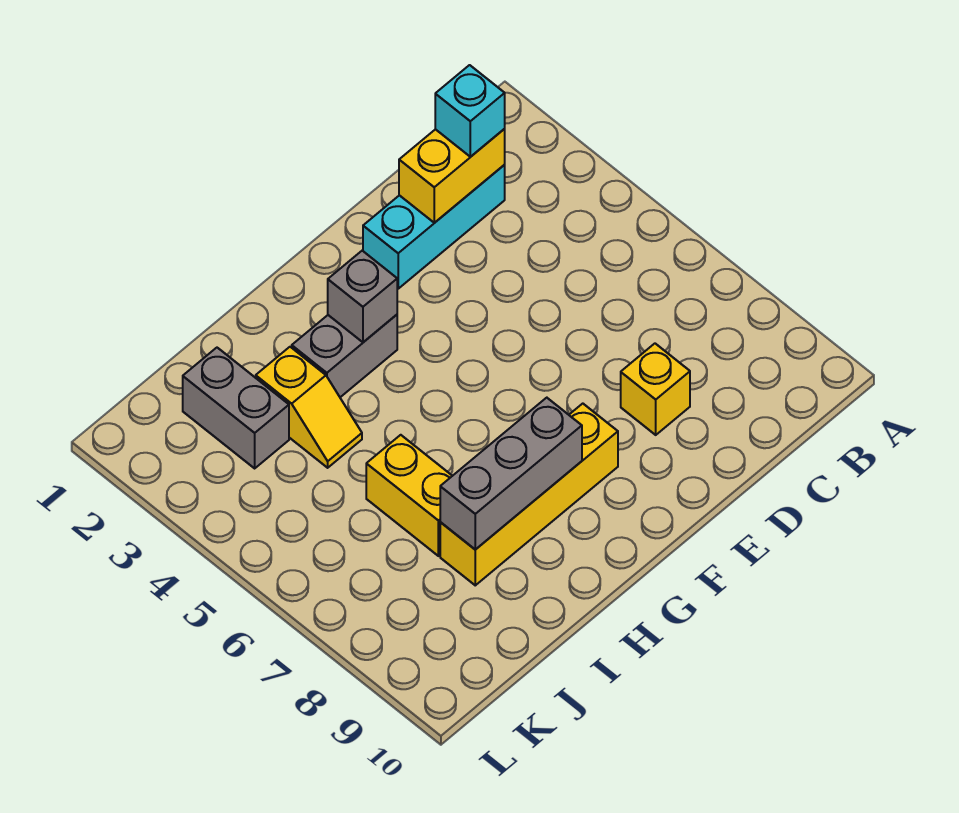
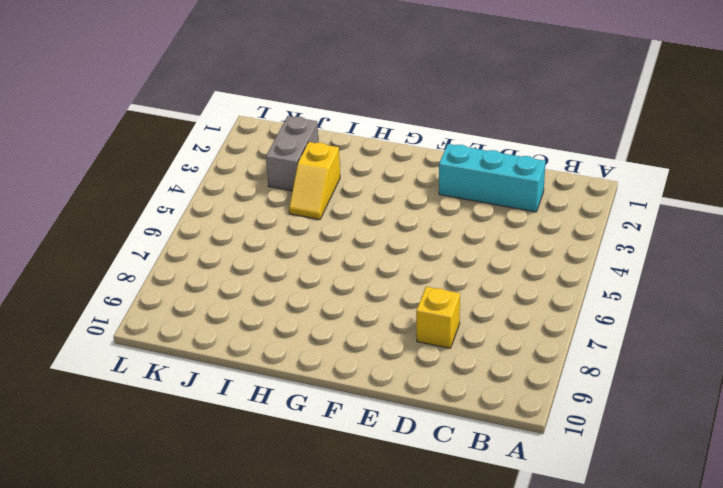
none -> yellow 1x4 brick [440,404,618,585]
none -> grey 1x2 brick [292,315,397,397]

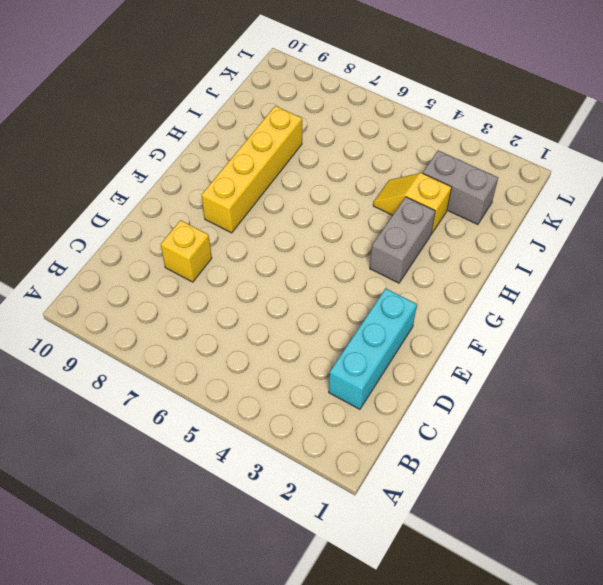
none -> yellow 1x2 brick [366,435,452,556]
none -> yellow 1x2 brick [399,129,505,223]

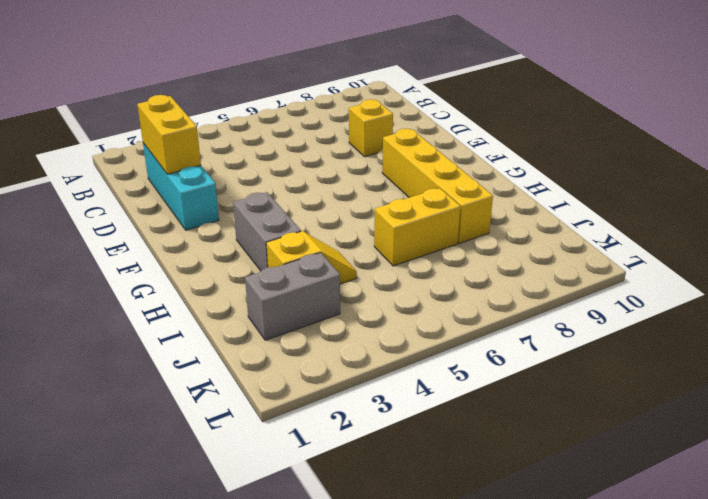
none -> grey 1x1 brick [328,251,397,342]
none -> grey 1x3 brick [440,398,582,550]

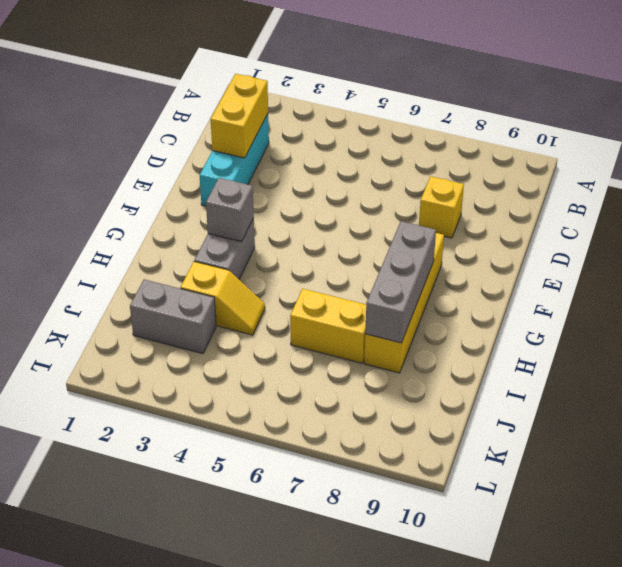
none -> cyan 1x1 brick [435,65,505,157]

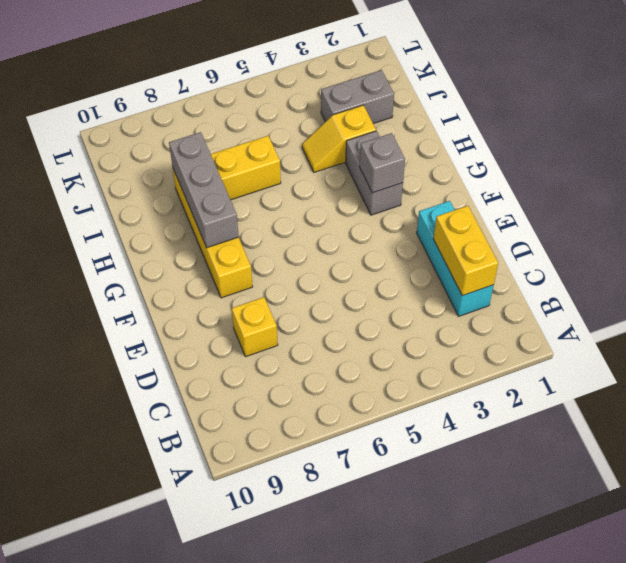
none -> cyan 1x1 brick [435,65,505,157]

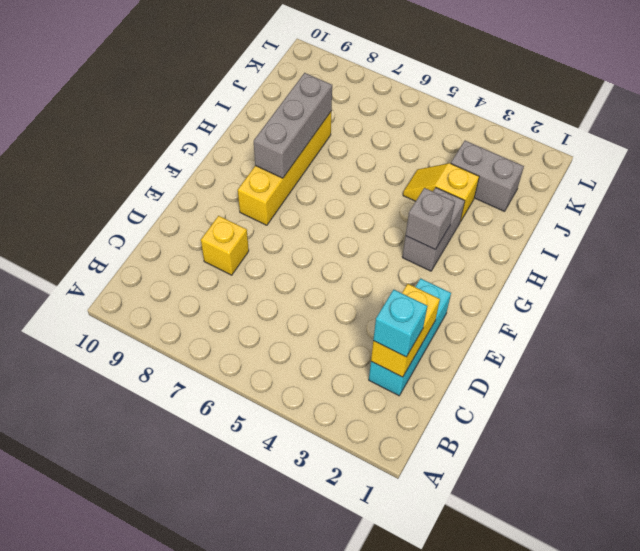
none -> yellow 1x2 brick [366,435,452,556]

